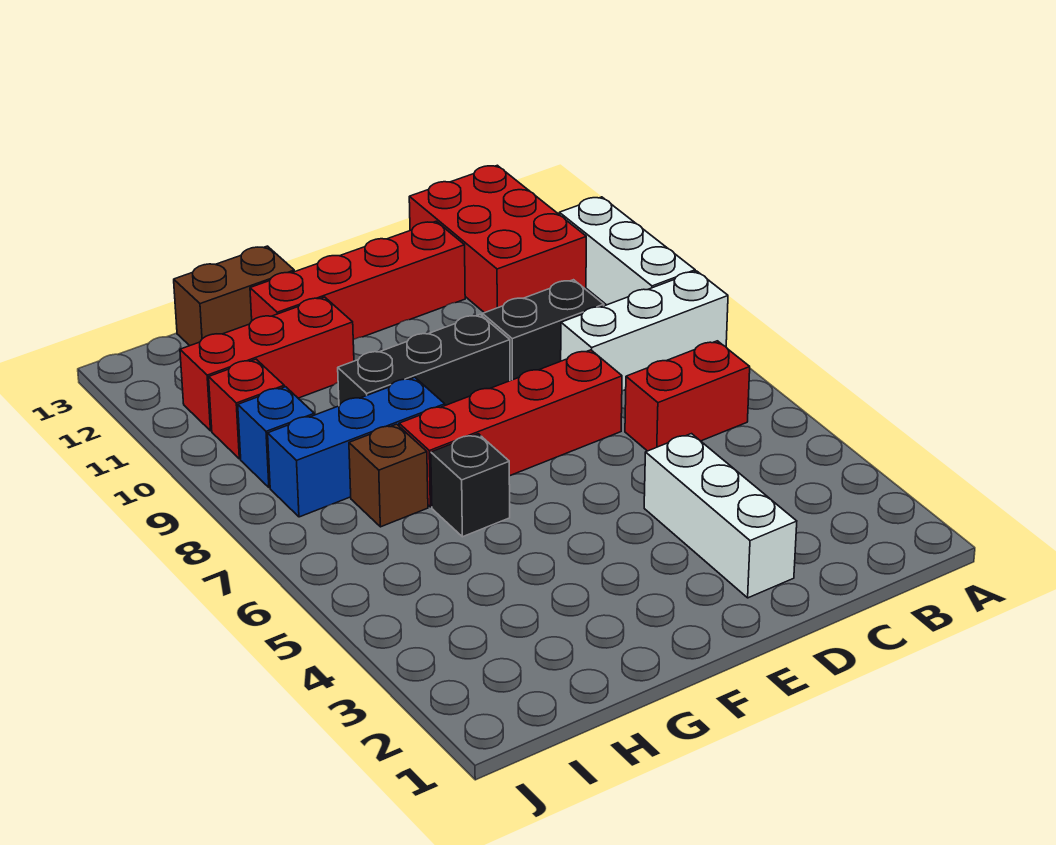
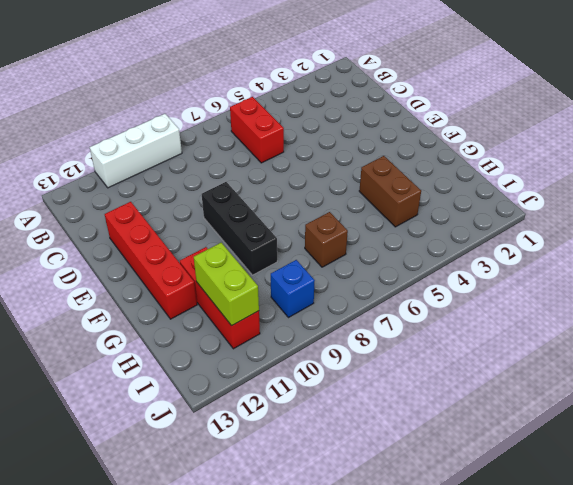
brown 1x2 brick [359,156,421,227] -> brown 1x2 brick moved to [174,246,294,346]
lime 1x2 brick [194,243,259,326] -> none
none -> white 1x3 brick [561,271,728,391]
none -> red 2x3 brick [409,165,586,313]
none -> black 1x2 brick [482,280,604,381]

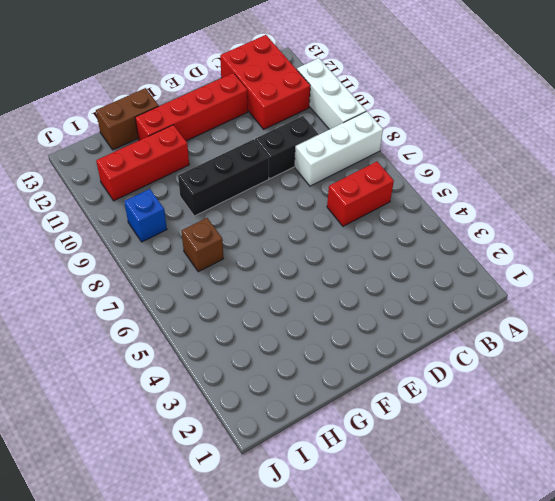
none -> white 1x3 brick [644,434,797,598]
none -> red 1x4 brick [399,350,622,507]
none -> black 1x1 brick [431,434,510,537]

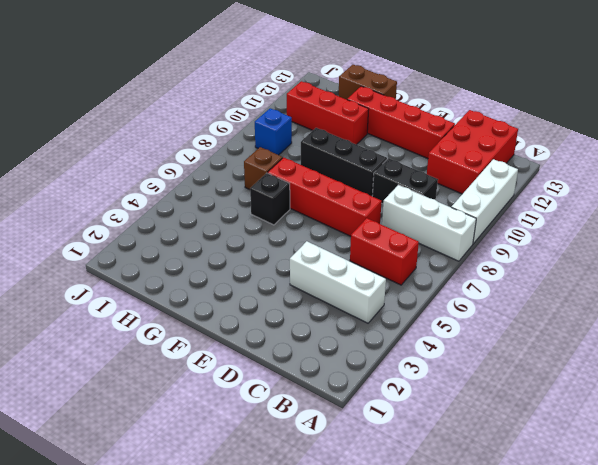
white 1x3 brick [290,241,386,323] -> white 1x3 brick turned to [644,434,797,598]
none -> blue 1x3 brick [268,377,445,517]
none -> red 1x1 brick [209,359,284,459]

